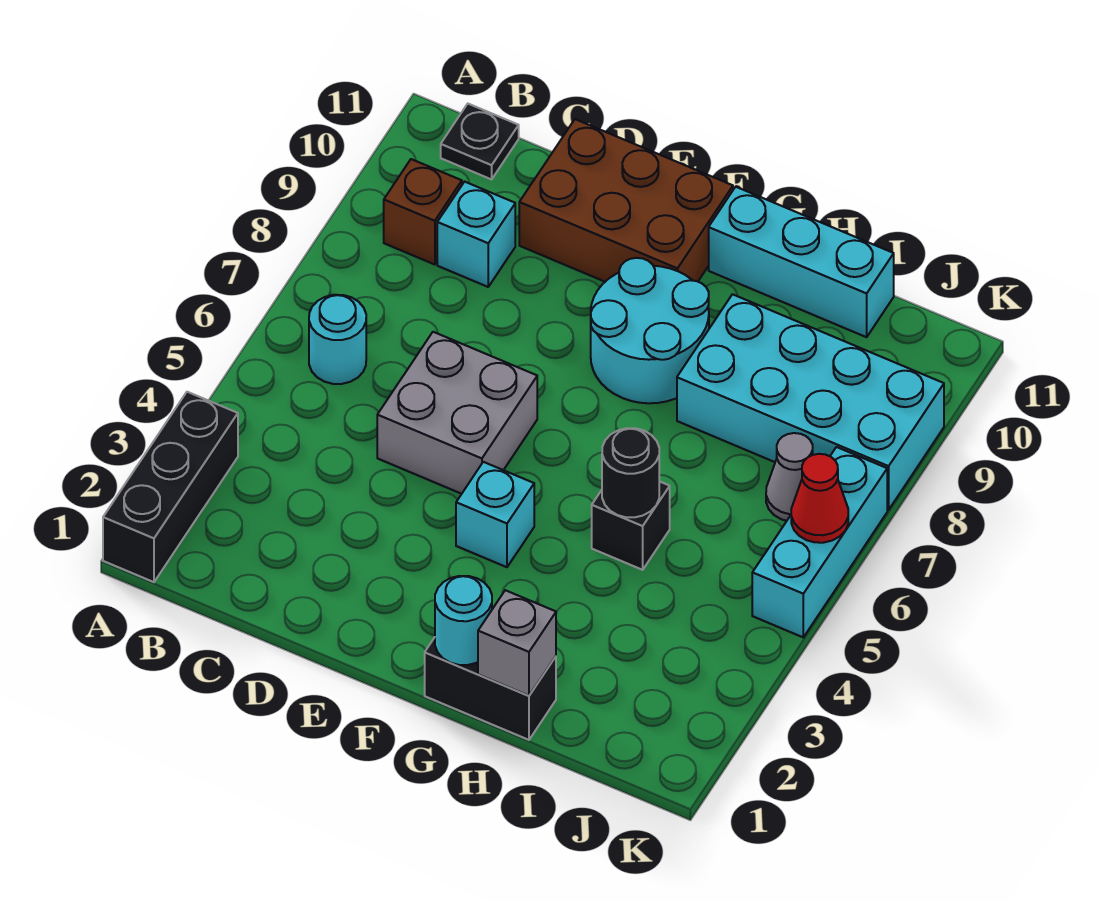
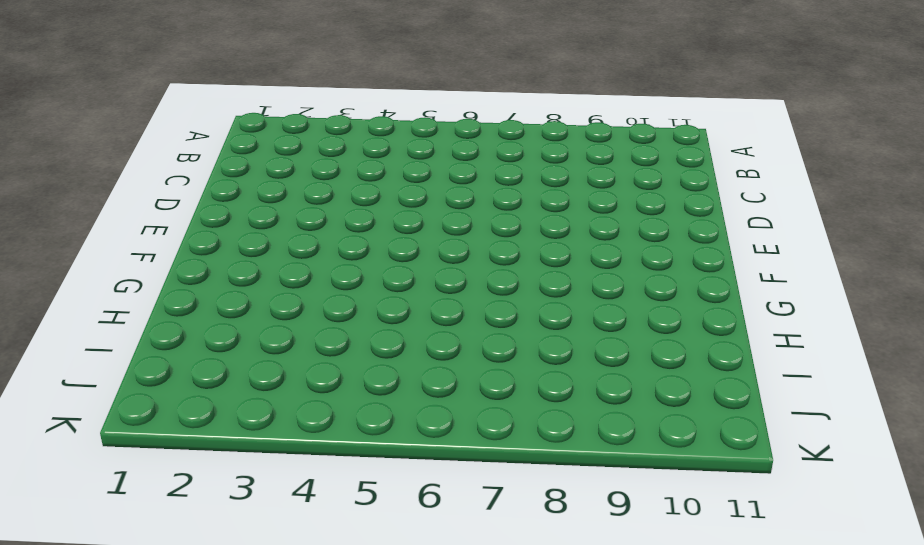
none -> black 1x3 brick [103,392,238,582]
none -> cyan 1x1 round brick [309,295,366,384]
none -> brown 1x1 brick [384,159,462,265]

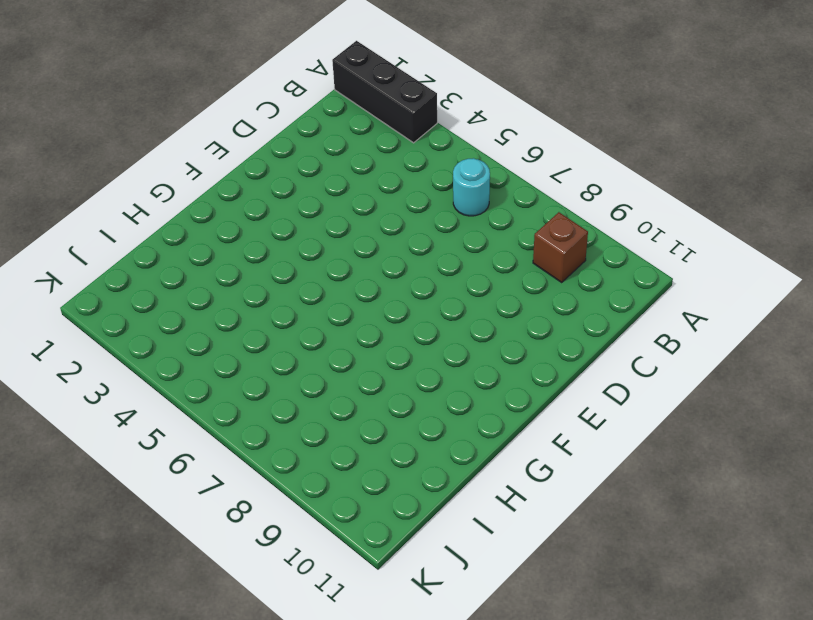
none -> black 1x1 plate [441,104,519,179]
none -> cyan 1x1 brick [437,182,515,287]
none -> grey 2x2 brick [377,332,537,494]

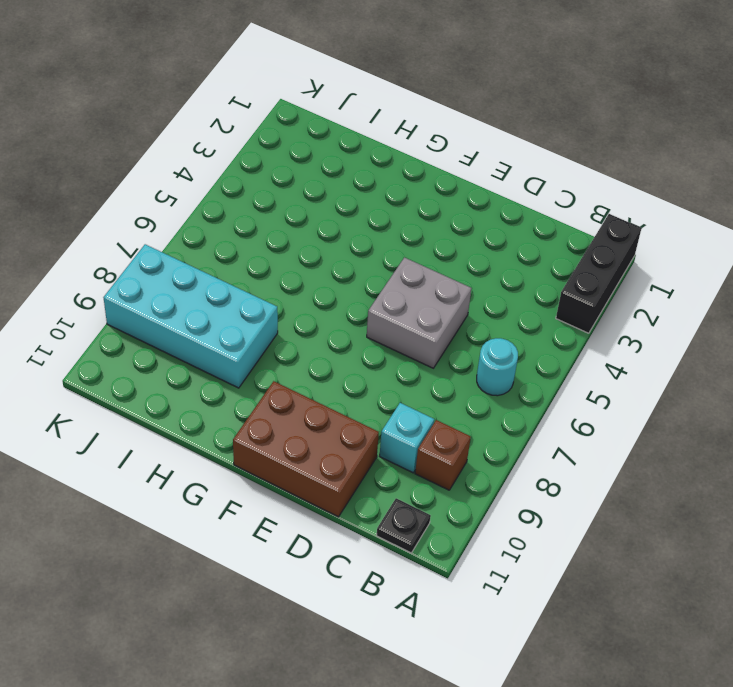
none -> cyan 1x1 brick [456,462,534,567]
none -> cyan 2x2 round brick [591,258,709,403]
none -> black 1x2 brick [425,637,556,740]

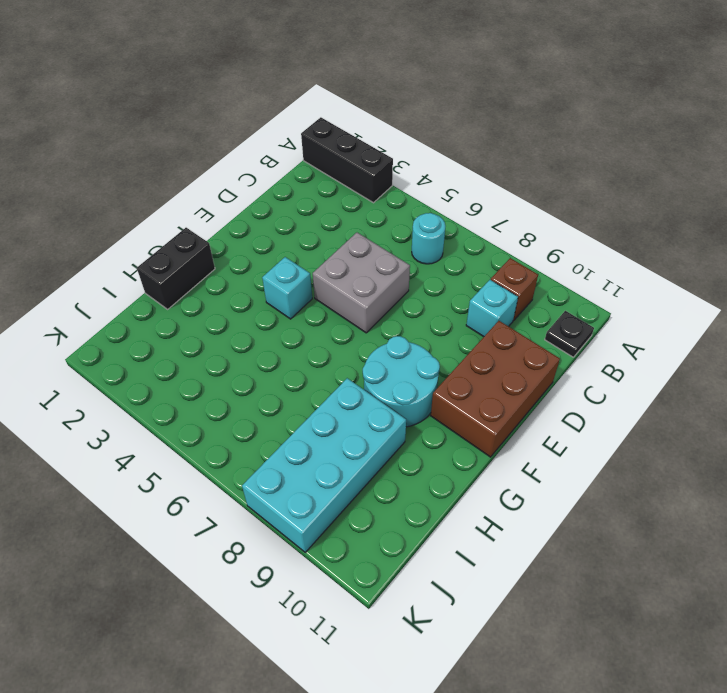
none -> cyan 1x3 brick [709,187,894,337]
none -> black 1x1 brick [592,481,670,570]
none -> grey 1x1 cone [766,433,813,521]

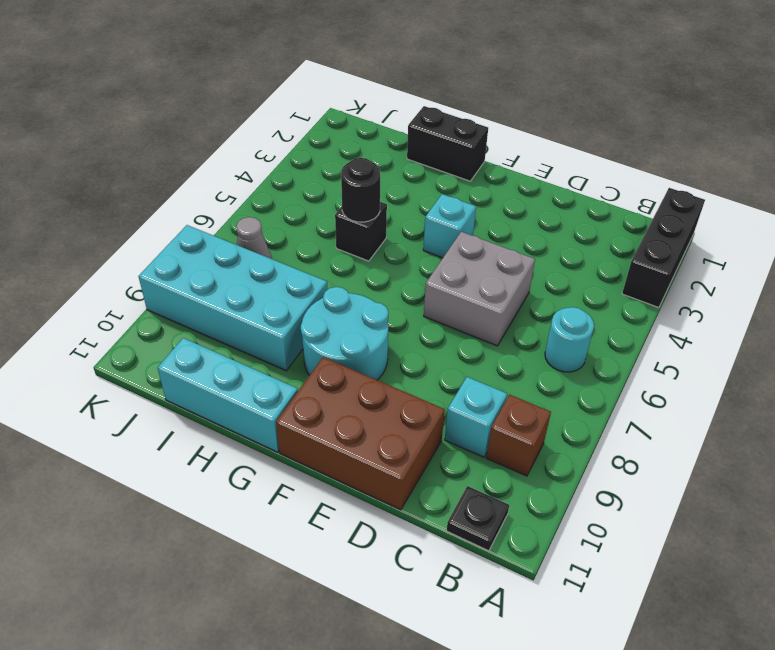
none -> cyan 1x3 brick [752,447,887,637]
none -> cyan 1x1 round brick [435,576,492,665]
none -> grey 1x1 brick [478,590,556,696]

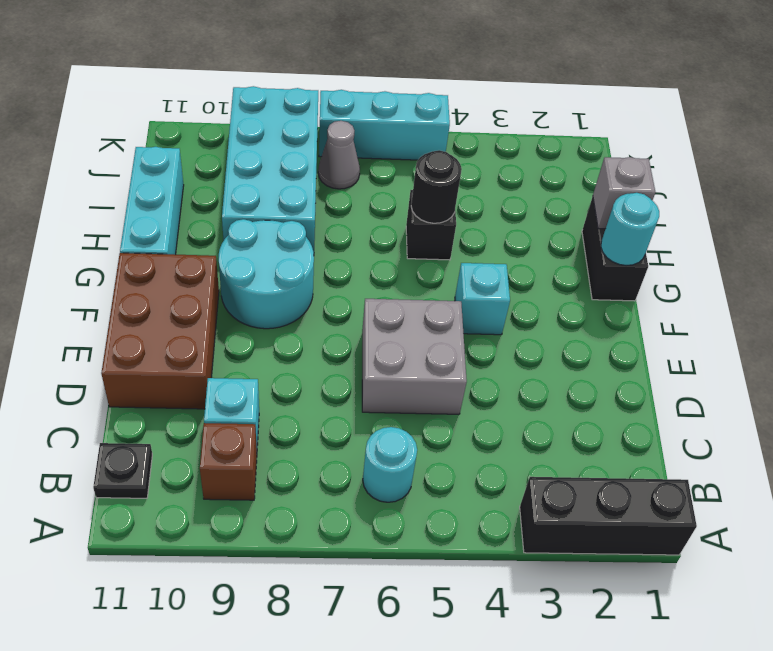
none -> red 1x1 cone [791,454,848,543]

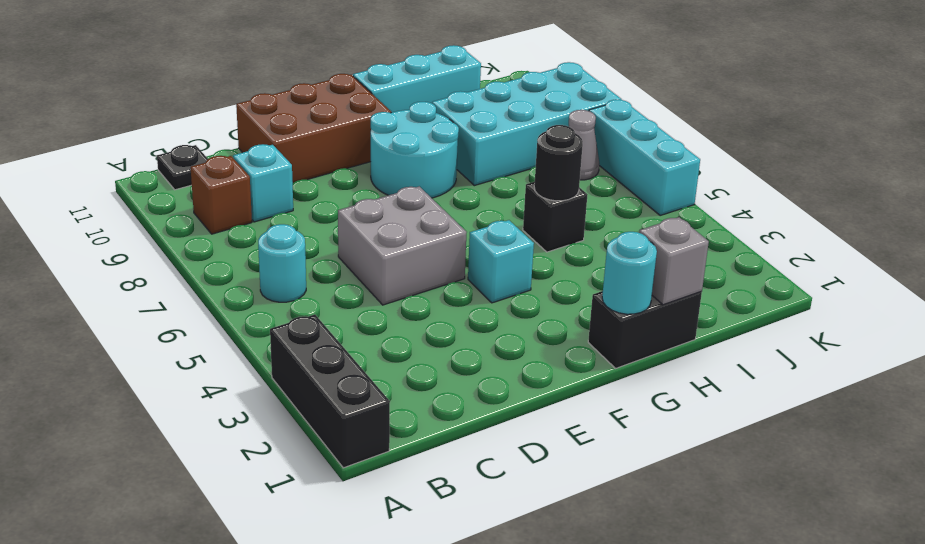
none -> red 1x1 cone [791,454,848,543]

